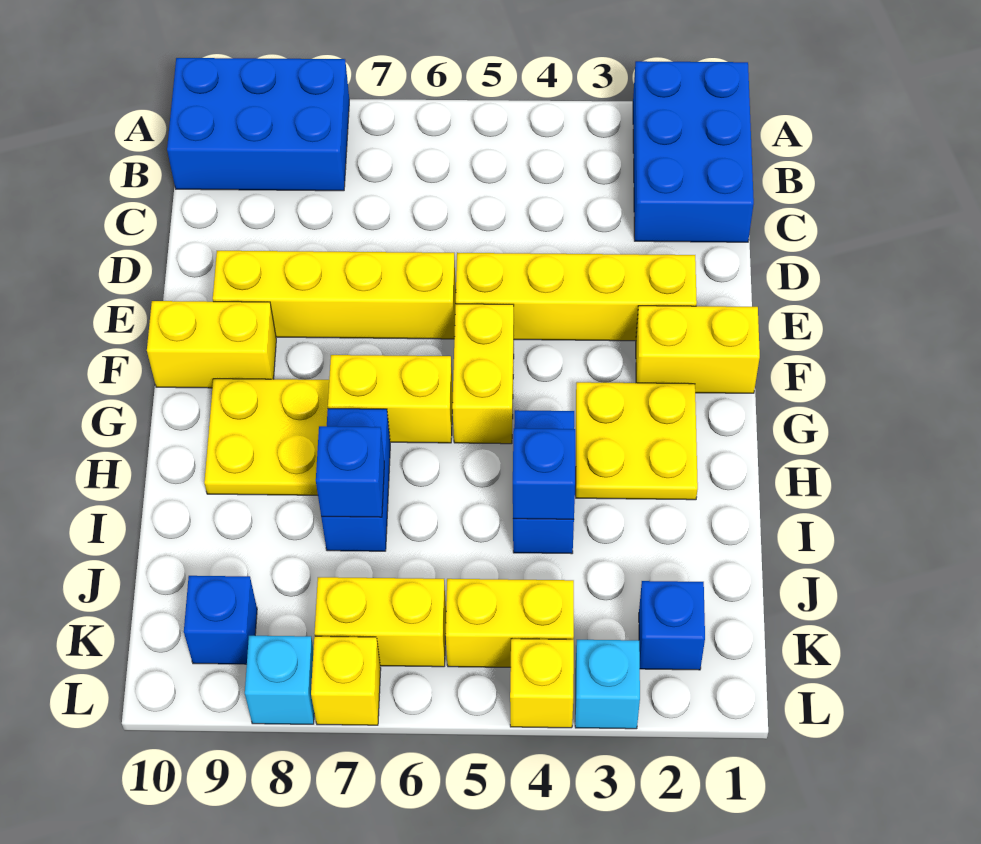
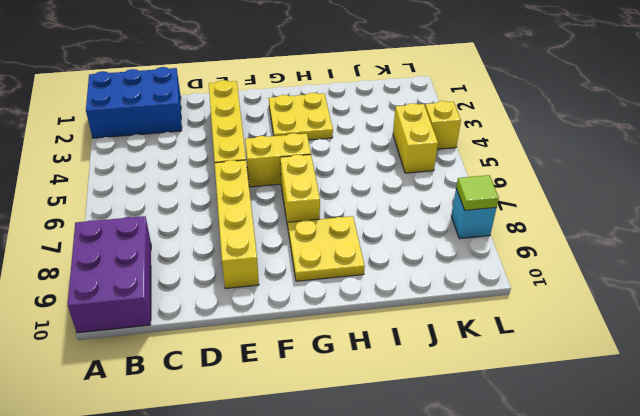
purple 2x3 brick [68,216,151,333] -> blue 2x3 brick [167,58,349,191]
lime 1x1 tile [456,175,499,210] -> none
none -> yellow 1x2 brick [636,306,760,393]
none -> yellow 1x2 brick [147,301,276,388]
none -> blue 1x2 brick [513,410,574,554]

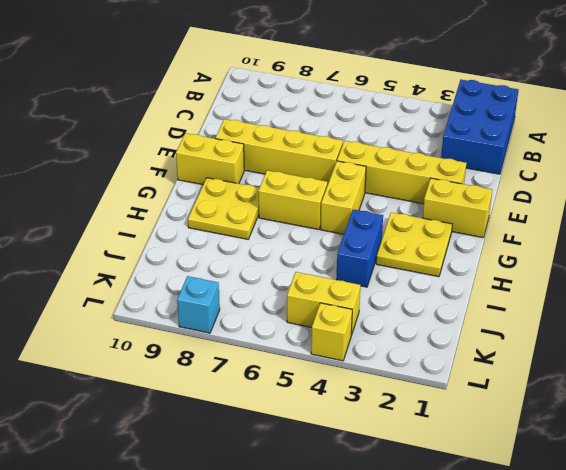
none -> blue 2x3 brick [167,58,349,191]
none -> blue 1x2 brick [321,409,390,551]
none -> blue 1x1 brick [639,581,705,670]

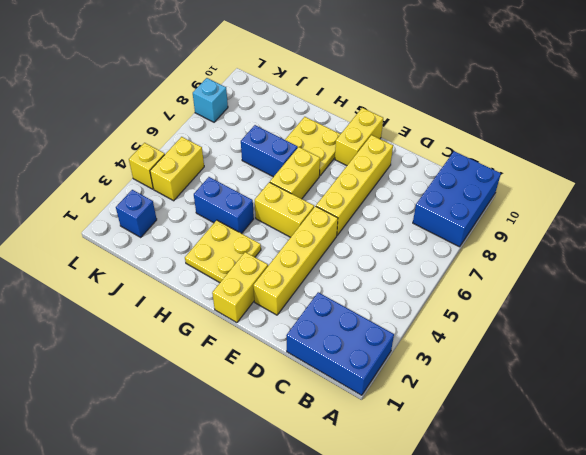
none -> yellow 1x2 brick [314,577,446,667]
none -> blue 1x1 brick [184,576,257,664]
none -> cyan 1x1 brick [575,640,640,729]

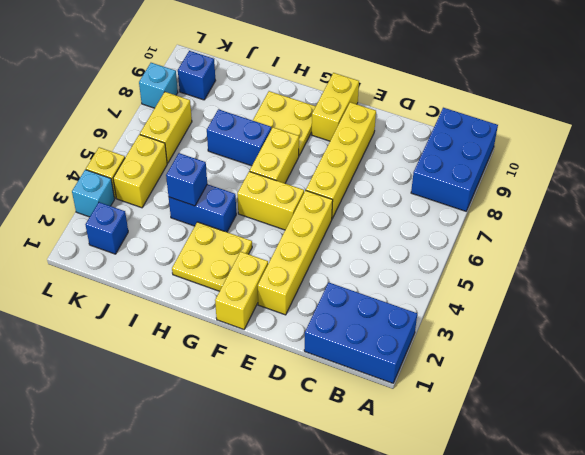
none -> yellow 1x1 brick [311,636,381,725]
none -> blue 1x1 brick [316,426,384,517]

